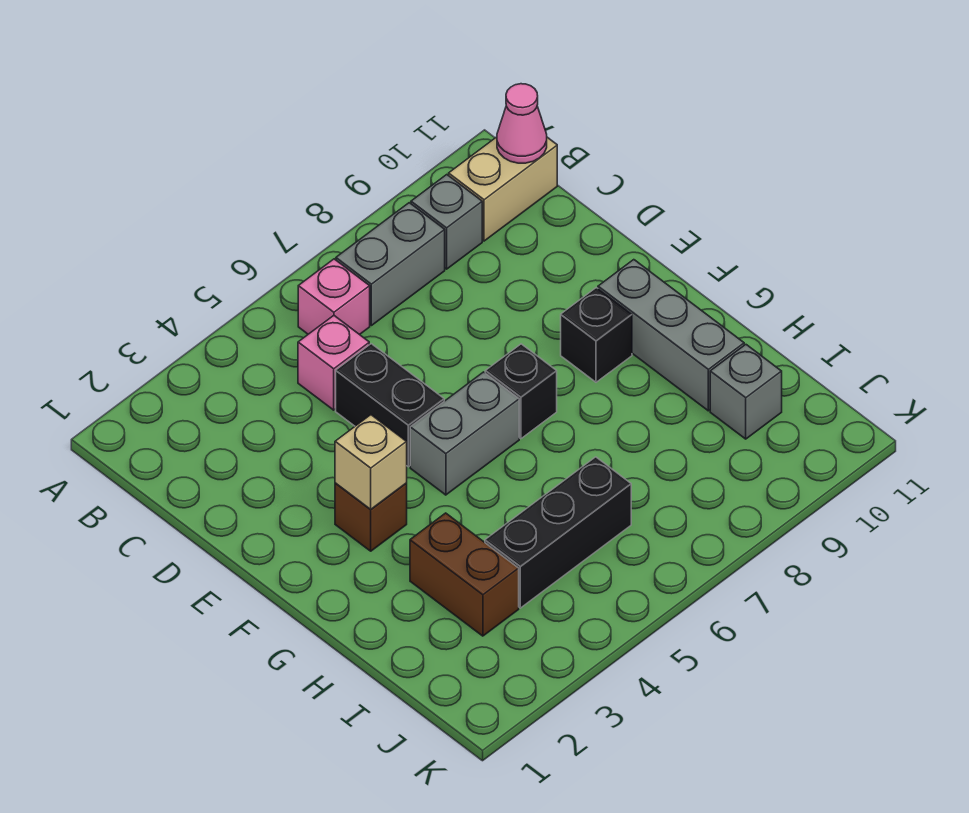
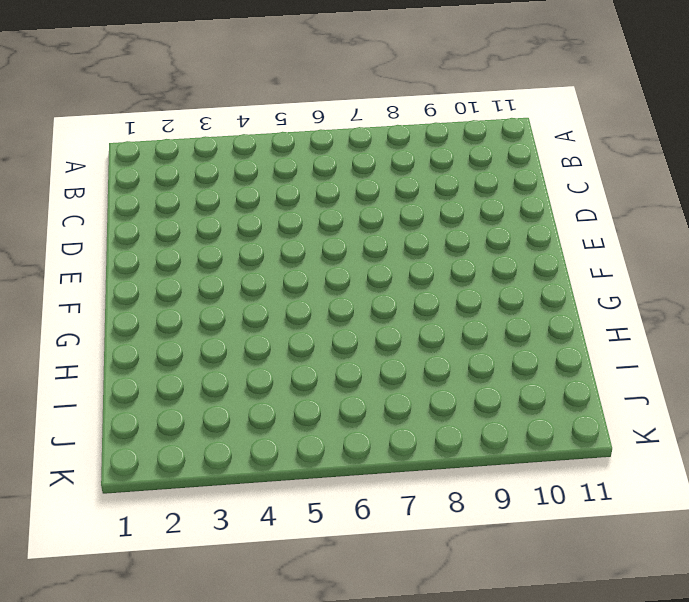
none -> pink 1x1 brick [298,259,370,335]
none -> grey 1x2 brick [336,203,445,326]
none -> grey 1x1 brick [411,175,482,269]

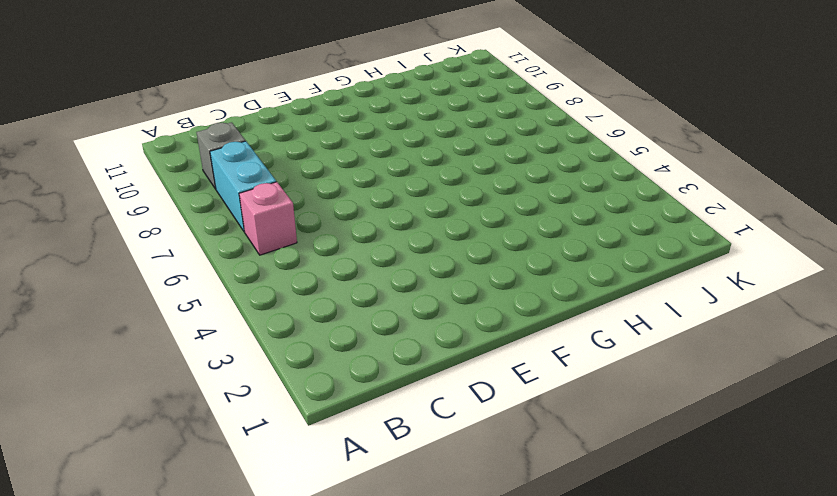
cyan 1x2 brick [210,141,276,232] -> grey 1x2 brick [336,203,445,326]
none -> tan 1x2 brick [449,137,557,241]
none -> pink 1x1 brick [298,316,369,410]
none -> black 1x2 brick [336,344,444,467]

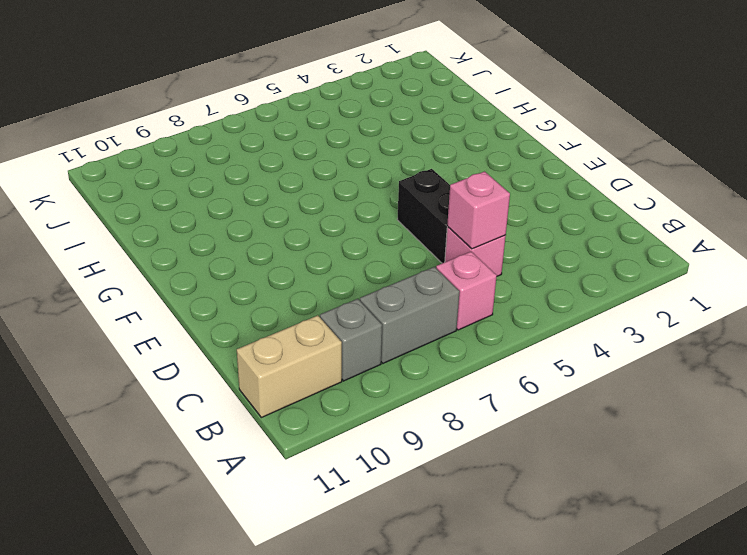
pink 1x1 brick [447,172,510,249] -> none
none -> brown 1x1 brick [335,483,407,551]
none -> grey 1x2 brick [410,372,519,495]
none -> black 1x1 brick [485,344,557,439]

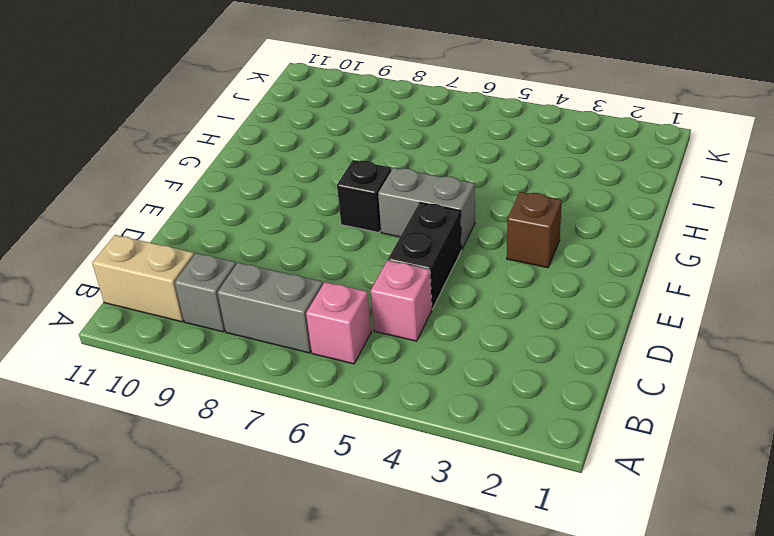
none -> black 1x1 brick [561,288,632,382]
none -> grey 1x3 brick [598,260,744,411]
none -> brown 1x2 brick [410,513,519,636]

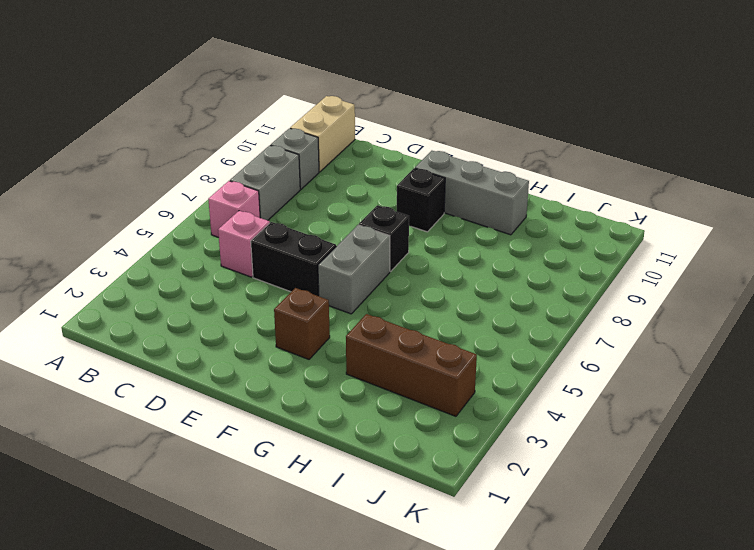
brown 1x3 brick [346,314,477,416] -> brown 1x2 brick [410,513,519,636]
none -> black 1x3 brick [485,457,631,608]
none -> grey 1x1 brick [710,345,782,439]
none -> pink 1x1 cone [497,84,547,163]

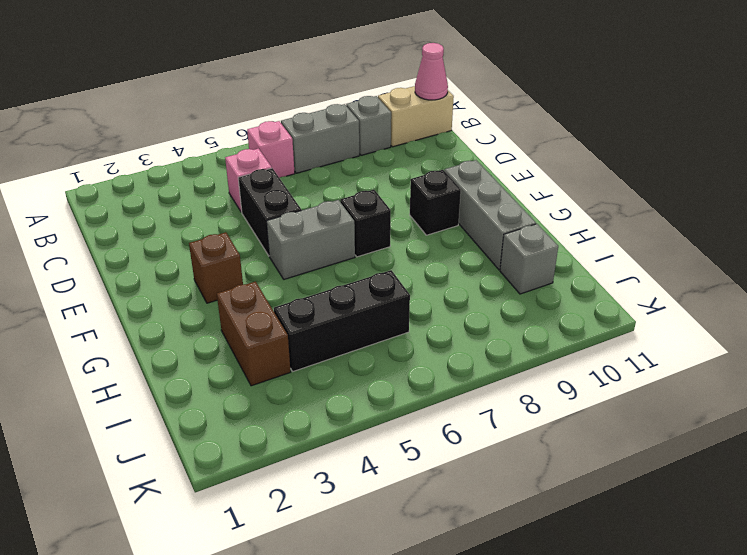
none -> tan 1x1 brick [335,415,407,509]

